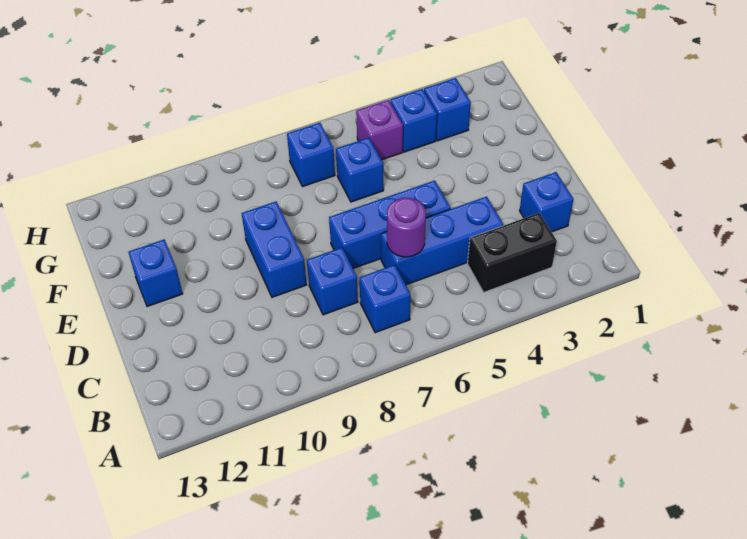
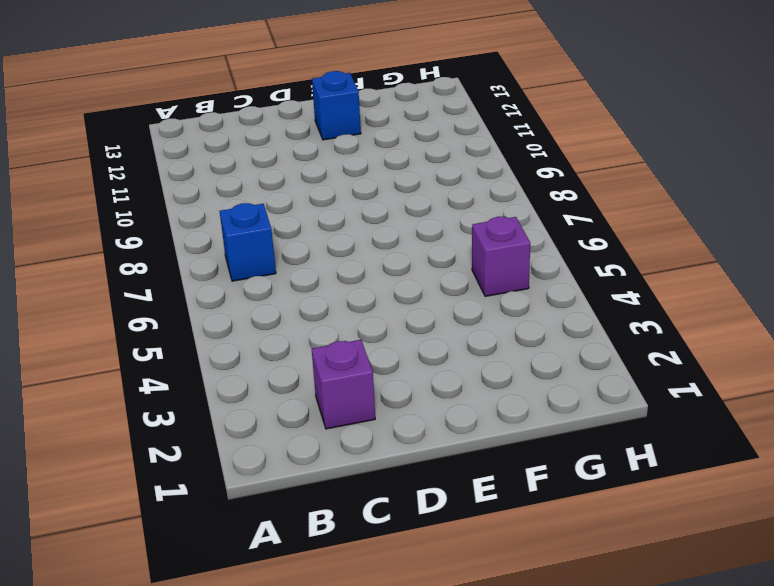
purple 1x1 brick [312,340,375,429] -> blue 1x1 brick [520,172,573,232]
none -> black 1x2 brick [468,213,557,292]
none -> blue 1x3 brick [381,196,503,285]
none -> blue 1x1 brick [307,248,358,315]

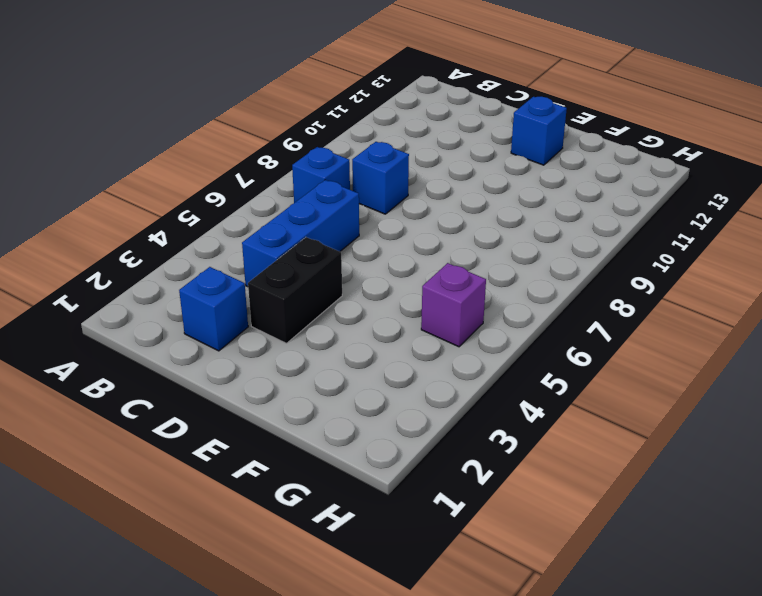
black 1x2 brick [248,237,342,343] -> black 1x2 brick moved to [468,213,557,292]
none -> blue 1x3 brick [329,180,450,268]
none -> blue 1x2 brick [242,202,307,297]
none -> blue 1x1 brick [336,138,384,202]

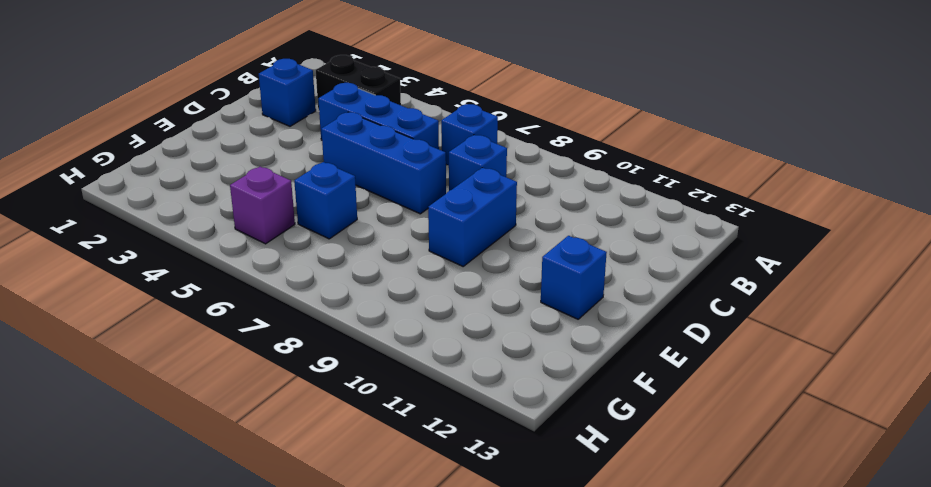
none -> blue 1x1 brick [424,78,471,141]
none -> blue 1x1 brick [390,89,437,152]
none -> blue 1x1 brick [287,123,335,187]

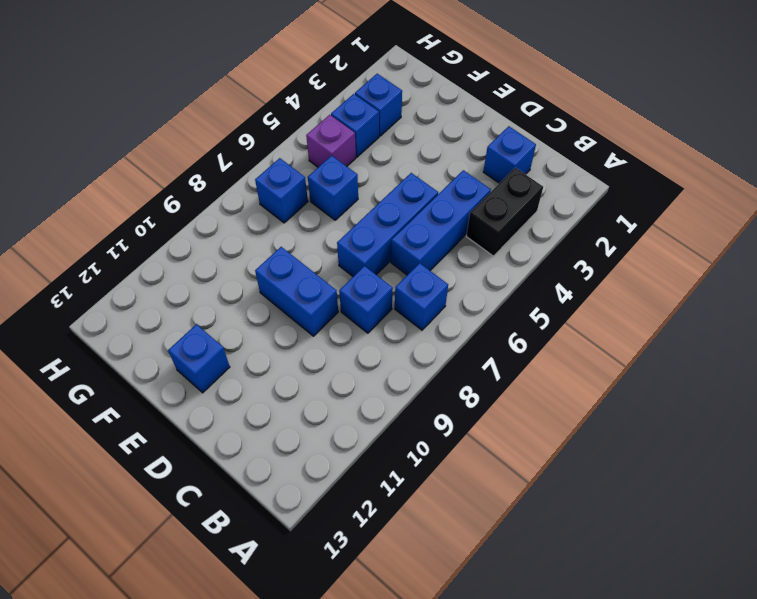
none -> purple 1x1 round brick [387,198,426,257]

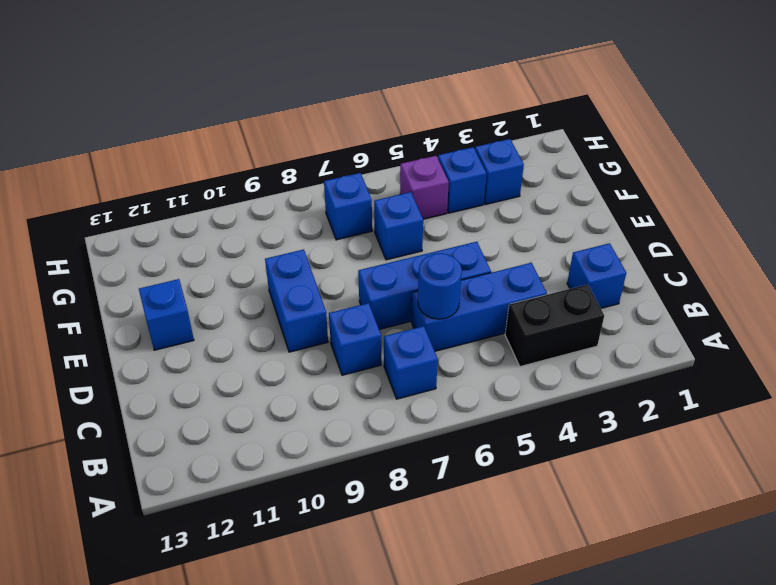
blue 1x1 round brick [418,253,462,319] -> purple 1x1 round brick [387,198,426,257]

